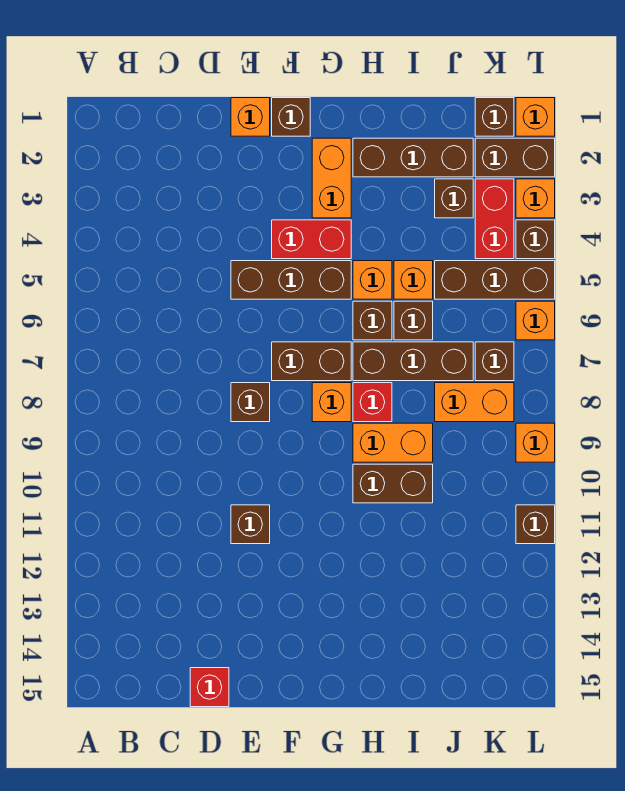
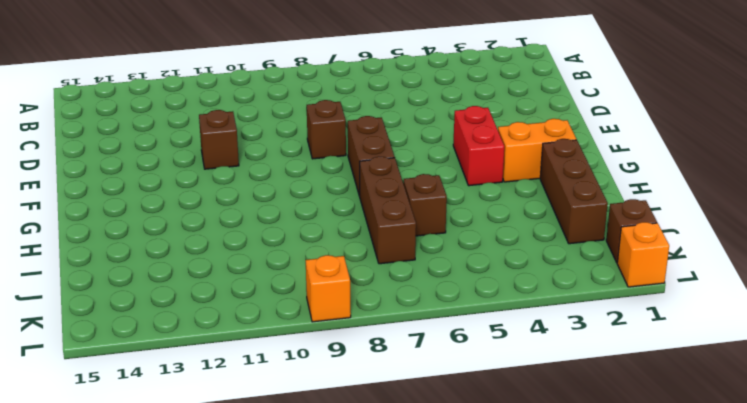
none -> red 1x1 brick [190,668,229,707]
none -> orange 1x1 brick [231,98,270,136]
none -> brown 1x3 brick [231,261,351,299]
none -> brown 1x1 brick [272,98,310,136]

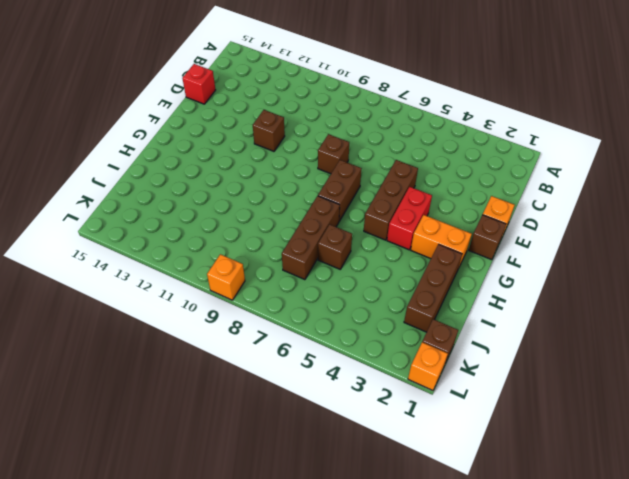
none -> orange 1x1 brick [312,383,351,422]
none -> orange 1x1 brick [353,261,392,299]
none -> brown 1x1 brick [353,301,392,340]
none -> red 1x1 brick [353,383,392,422]

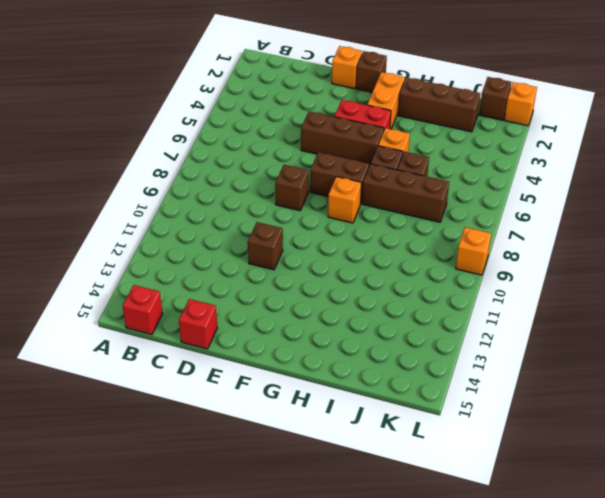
red 1x1 brick [123,285,163,335] -> red 1x1 brick moved to [353,383,392,422]
none -> orange 1x2 brick [353,423,433,462]
none -> brown 1x2 brick [353,464,433,503]
none -> orange 1x1 brick [394,261,433,299]
none -> brown 1x1 brick [435,179,473,218]

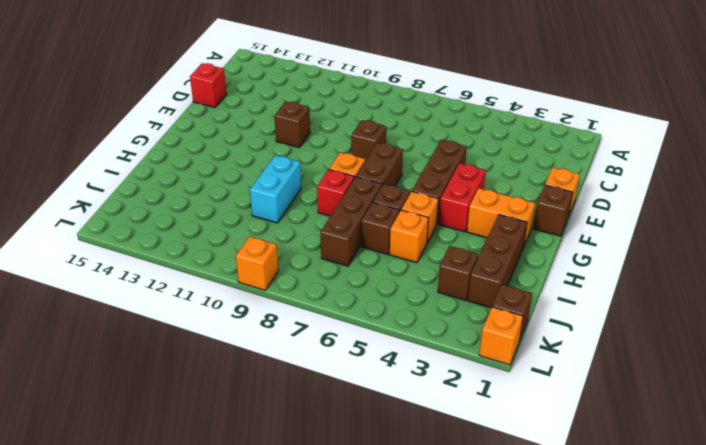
cyan 1x2 brick [250,155,301,223] -> brown 1x2 brick [353,464,433,503]
none -> orange 1x2 brick [353,423,433,462]
none -> brown 1x3 brick [435,261,555,299]
none -> orange 1x2 brick [435,383,514,422]
none -> brown 1x2 brick [475,138,555,177]

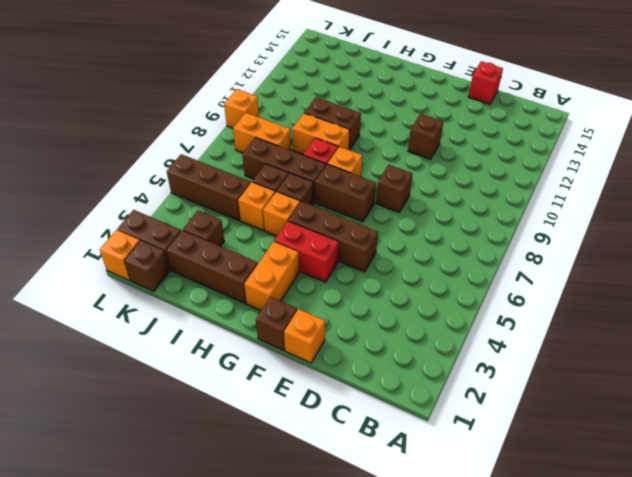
none -> red 1x2 brick [475,179,514,259]
none -> brown 1x1 brick [475,342,514,381]
none -> orange 1x1 brick [516,179,555,218]
none -> brown 1x1 brick [516,220,555,259]

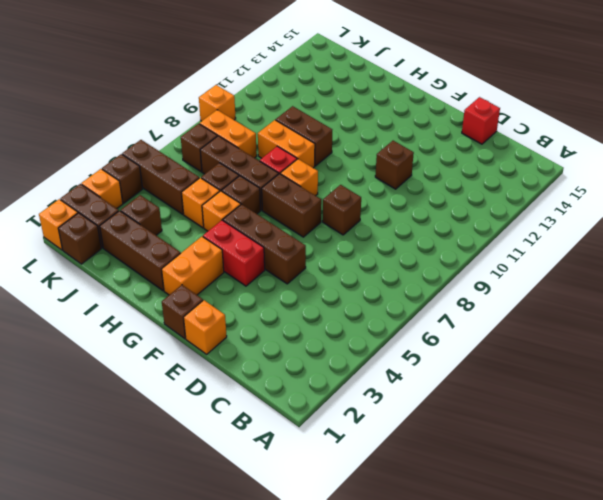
none -> red 1x2 brick [475,179,514,259]
none -> orange 1x1 brick [516,301,555,340]
none -> brown 1x1 brick [516,505,555,544]

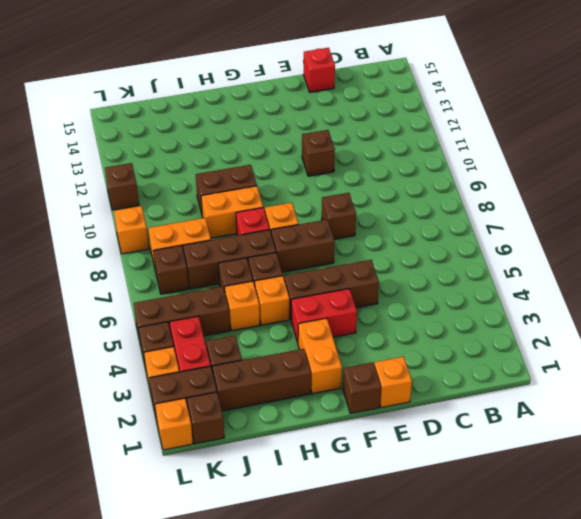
none -> orange 1x1 brick [516,301,555,340]

